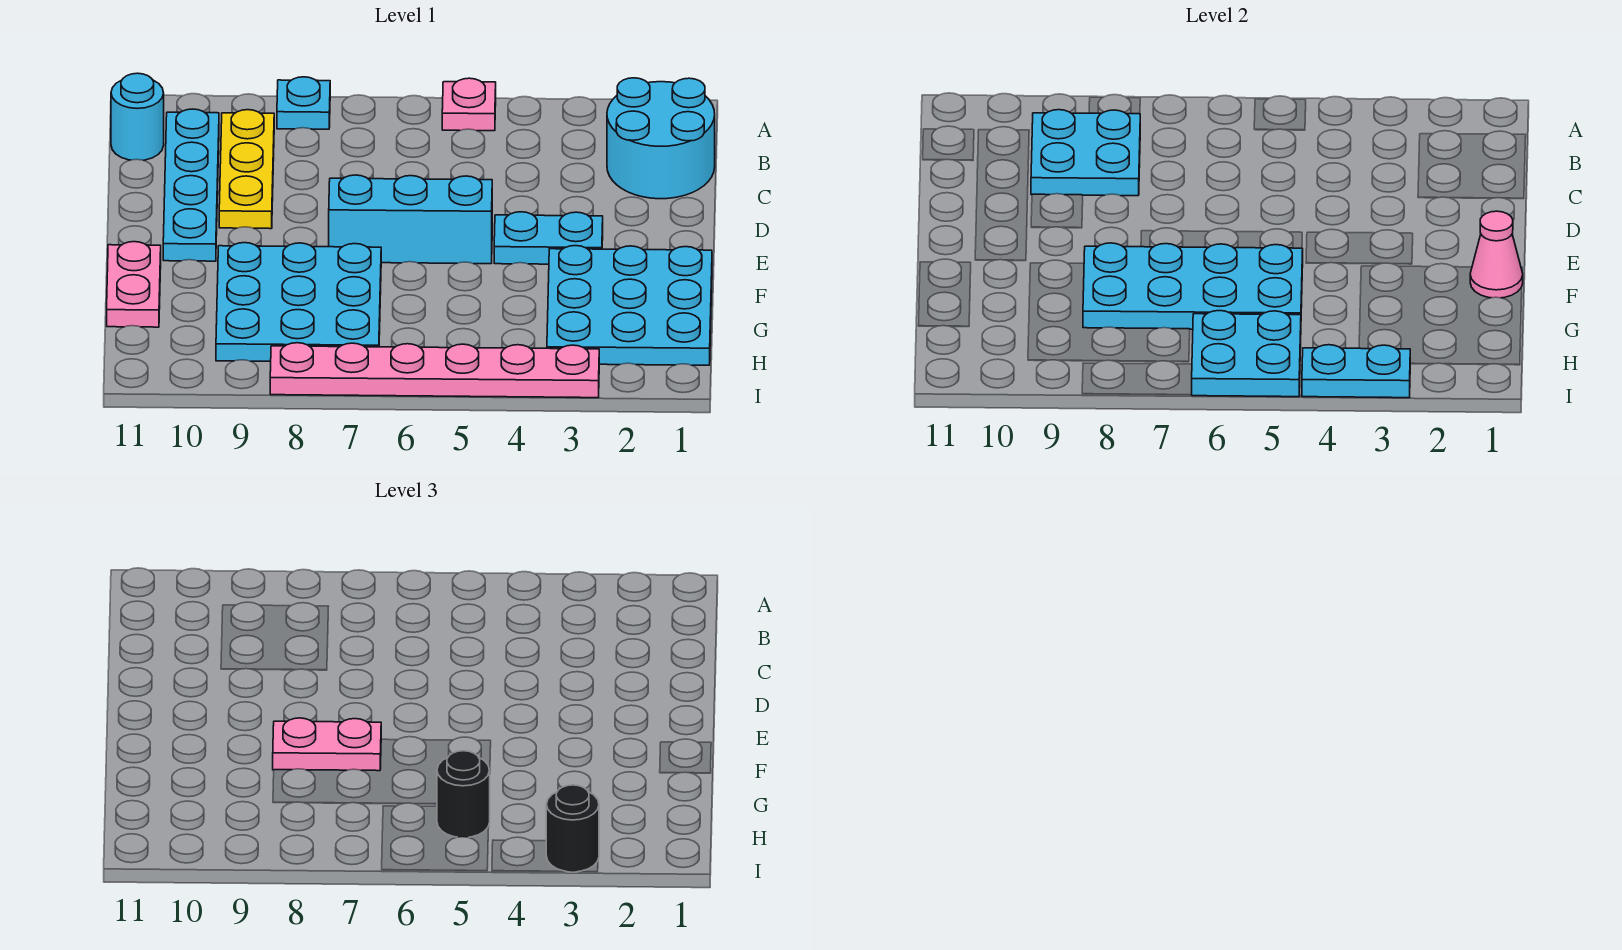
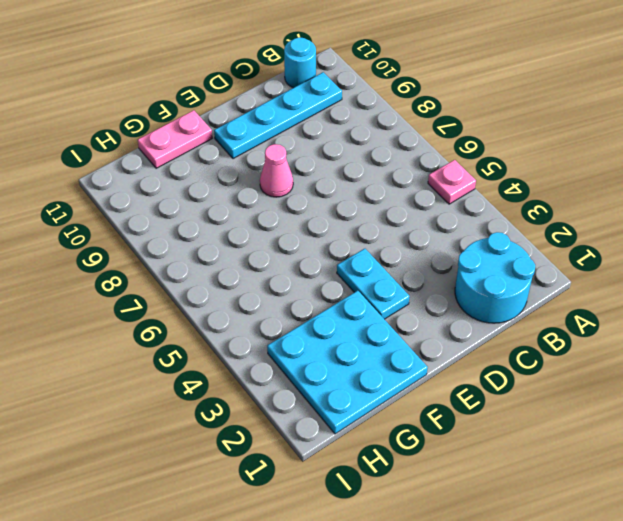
pink 1x1 cone [260,144,293,197] -> pink 1x1 cone moved to [1470,211,1523,298]
none -> cyan 1x1 plate [277,77,330,129]
none -> yellow 1x3 plate [219,110,274,229]
none -> cyan 1x3 brick [329,175,492,264]

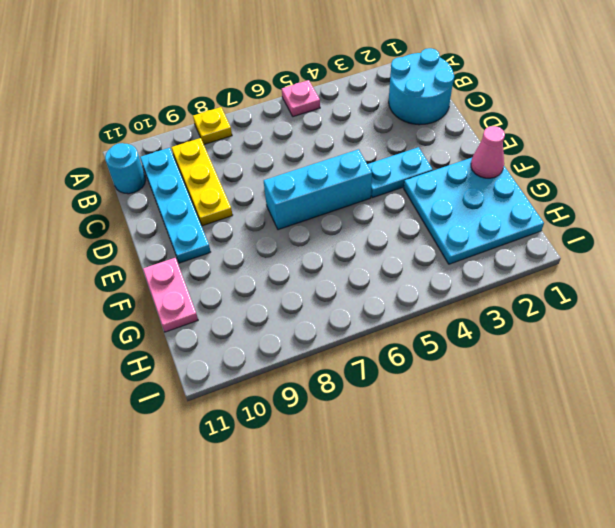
yellow 1x1 plate [193,107,232,144] -> cyan 1x1 plate [277,77,330,129]
none -> cyan 3x3 plate [216,243,381,361]
none -> pink 1x6 plate [270,343,599,398]
none -> cyan 2x2 plate [1031,110,1140,196]

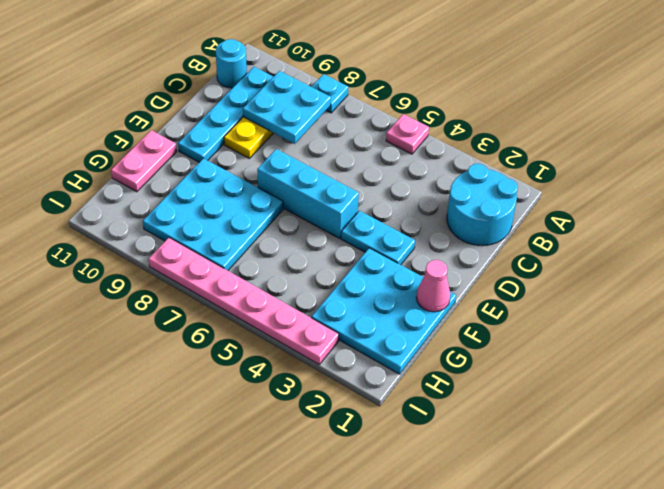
none -> cyan 2x4 plate [1083,243,1303,329]
none -> cyan 2x2 plate [1192,311,1301,397]
none -> cyan 1x2 plate [1302,345,1410,398]

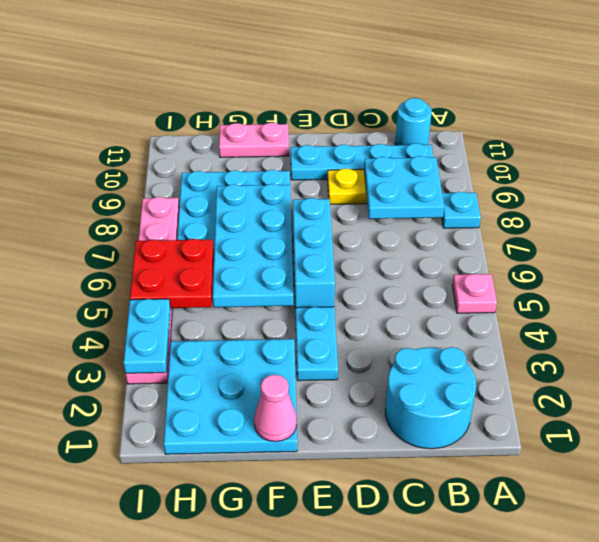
red 2x2 plate [130,239,214,308] -> cyan 2x2 plate [1192,311,1301,397]
none -> pink 1x2 plate [273,718,381,771]
none -> black 1x1 round brick [437,751,490,837]
none -> black 1x1 round brick [546,785,599,872]

